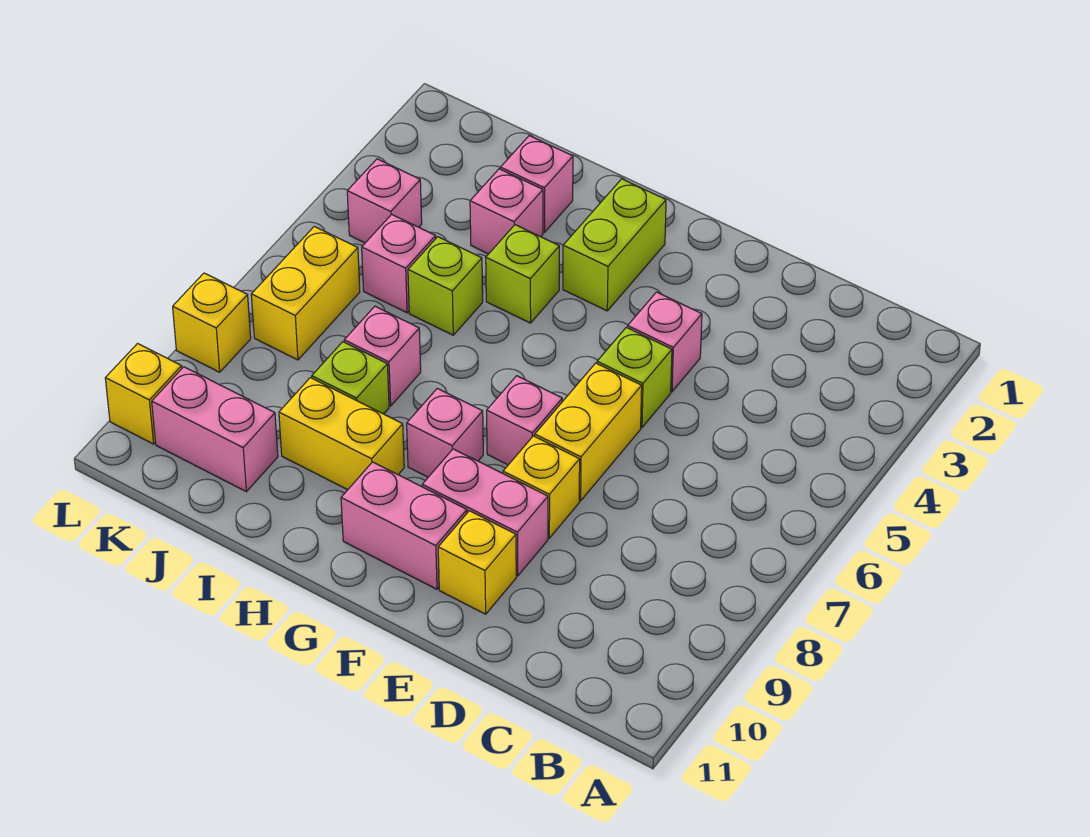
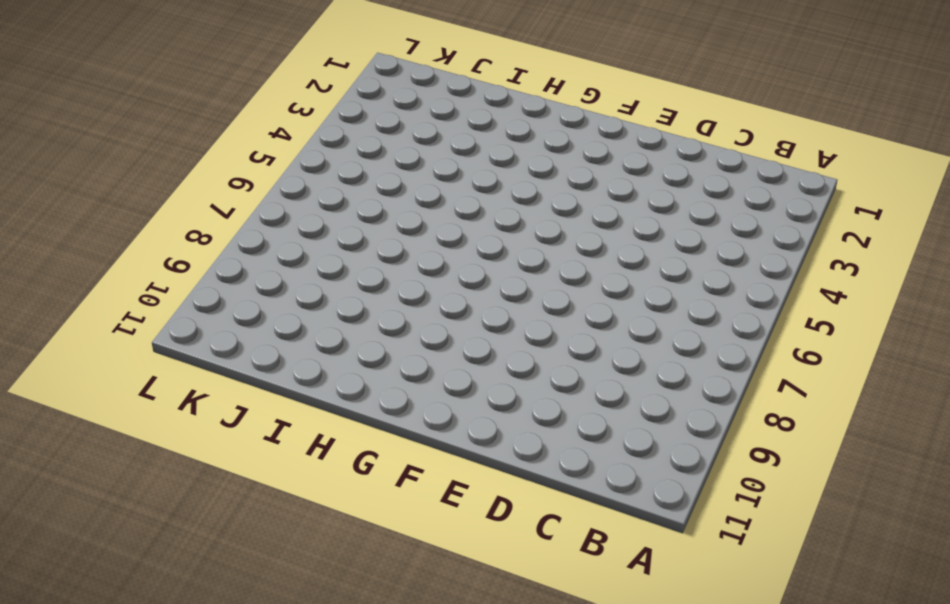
none -> pink 1x1 brick [628,292,702,392]
none -> lime 1x1 brick [597,327,672,428]
none -> yellow 1x2 brick [535,363,642,501]

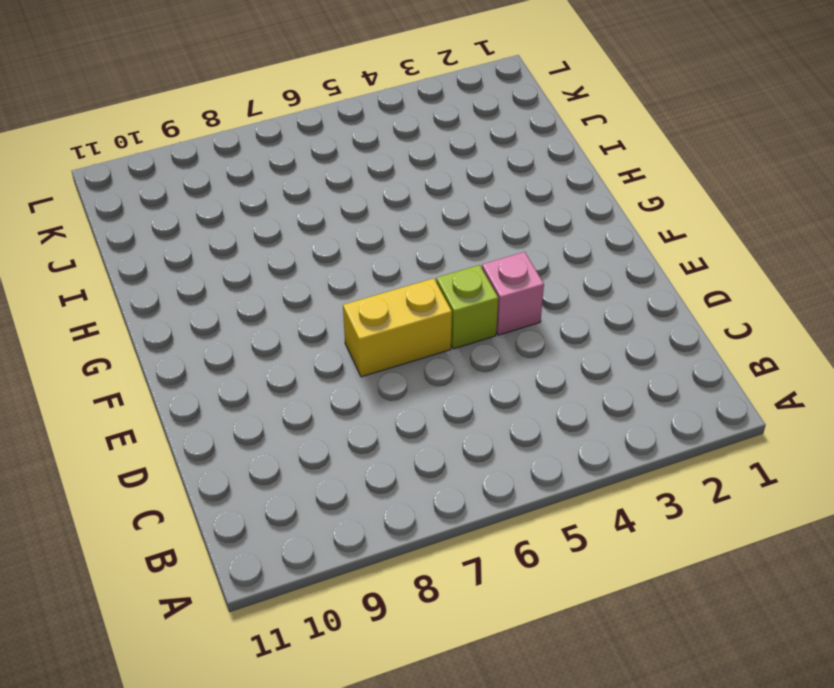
none -> yellow 1x1 brick [503,436,580,538]
none -> pink 1x2 brick [422,449,548,576]
none -> yellow 1x1 brick [438,511,516,614]

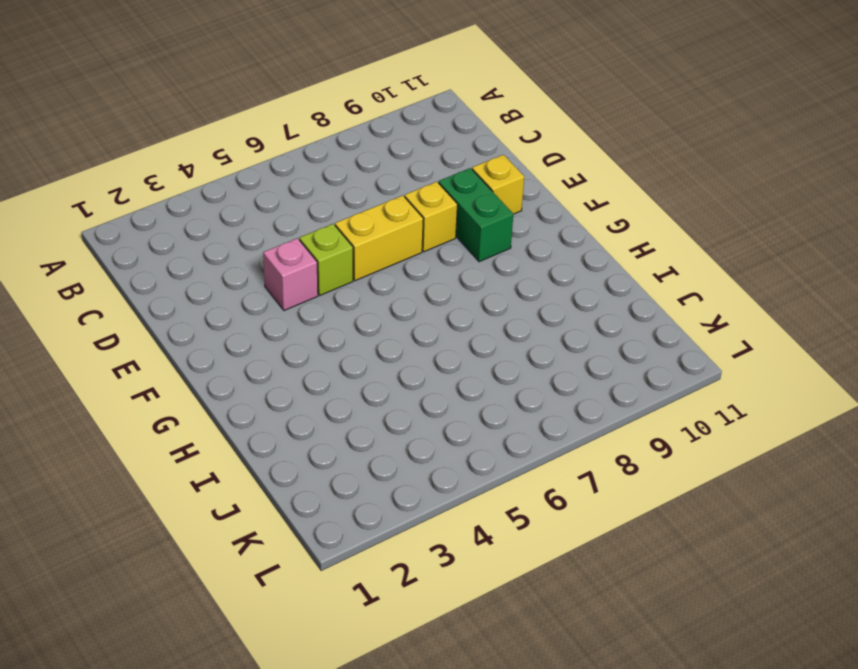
green 1x2 brick [439,168,513,262] -> pink 1x2 brick [422,449,548,576]
none -> pink 1x1 brick [487,376,562,465]
none -> pink 1x2 brick [341,462,467,589]
none -> lime 1x2 brick [563,179,666,311]

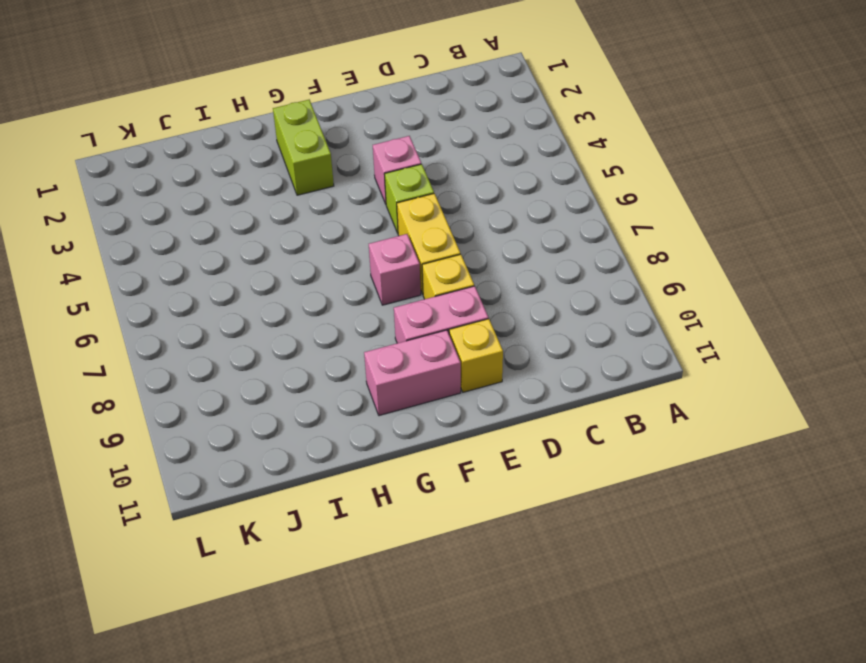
none -> pink 1x1 brick [407,388,483,477]
none -> lime 1x1 brick [486,225,559,323]
none -> yellow 1x2 brick [279,378,404,490]

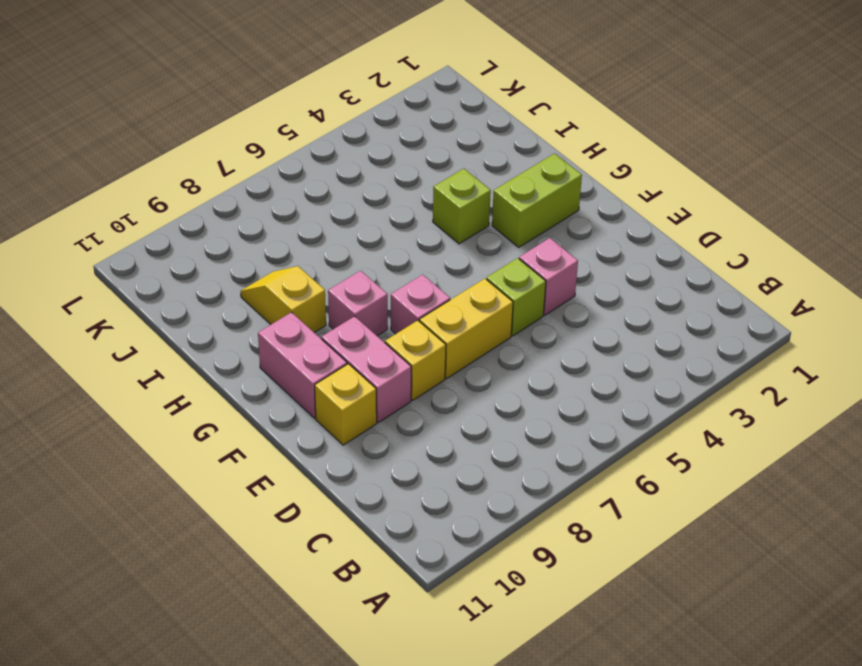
yellow 1x2 slope [241,266,326,333] -> yellow 1x2 brick [279,378,404,490]
none -> pink 1x1 brick [501,136,573,232]
none -> pink 1x1 brick [470,169,543,254]
none -> lime 1x1 brick [408,237,483,335]

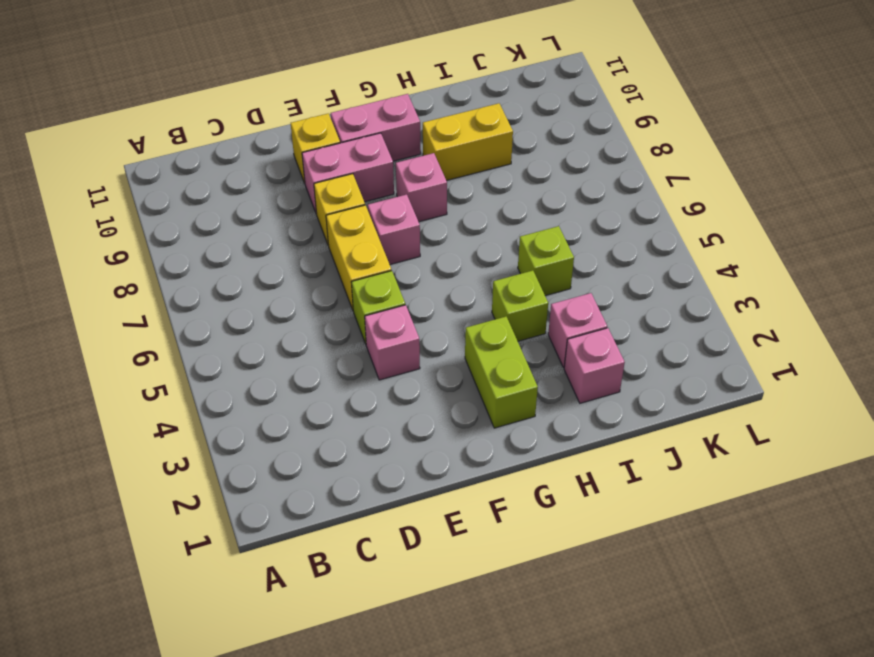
none -> pink 1x1 brick [344,306,421,406]
none -> lime 1x1 brick [312,342,389,414]
none -> pink 1x1 brick [362,214,436,313]

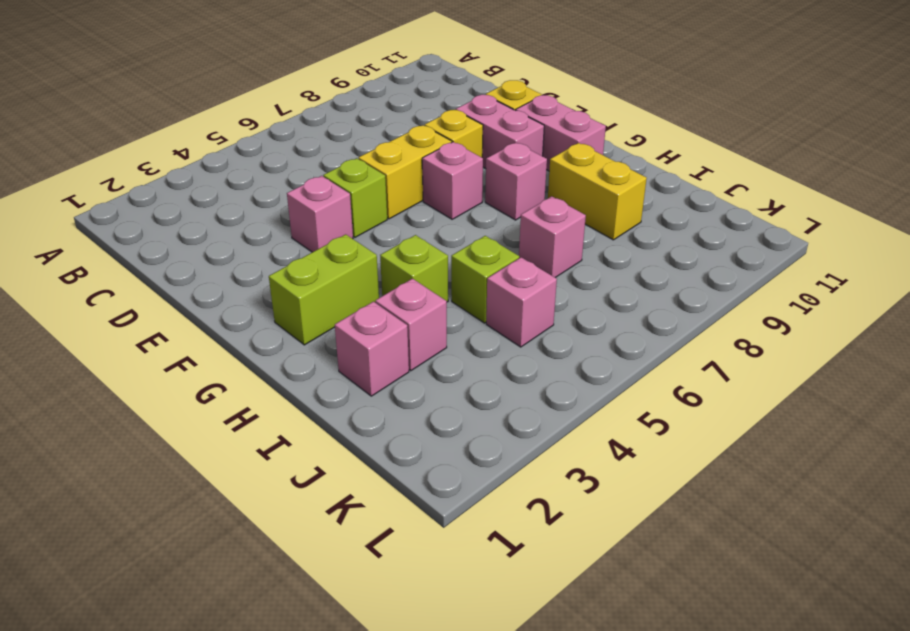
none -> lime 1x1 brick [312,342,389,414]
none -> pink 1x2 brick [152,367,278,492]
none -> pink 1x1 brick [347,159,422,243]

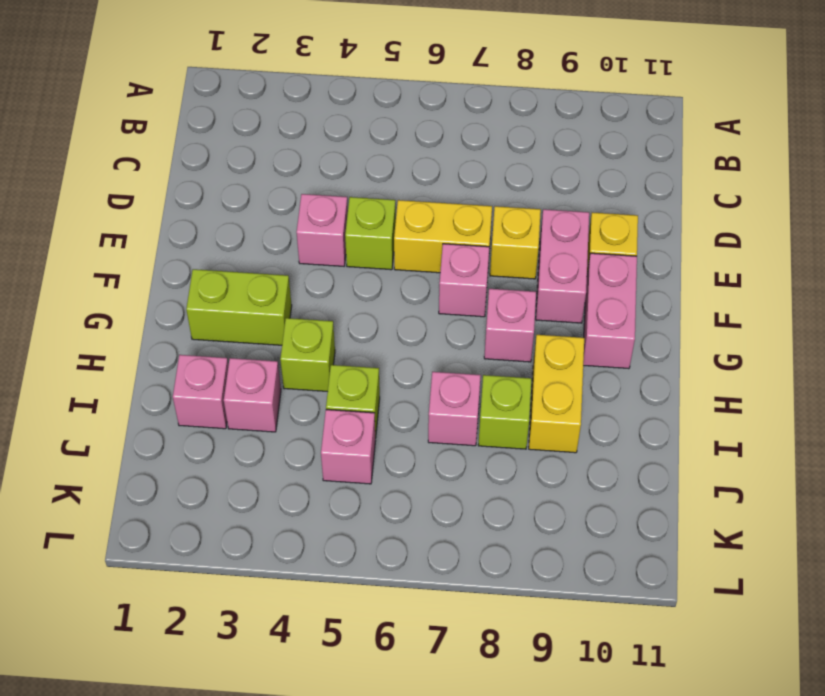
none -> pink 1x2 brick [152,367,278,492]
none -> pink 1x1 brick [347,159,422,243]
none -> yellow 1x2 brick [251,226,360,360]

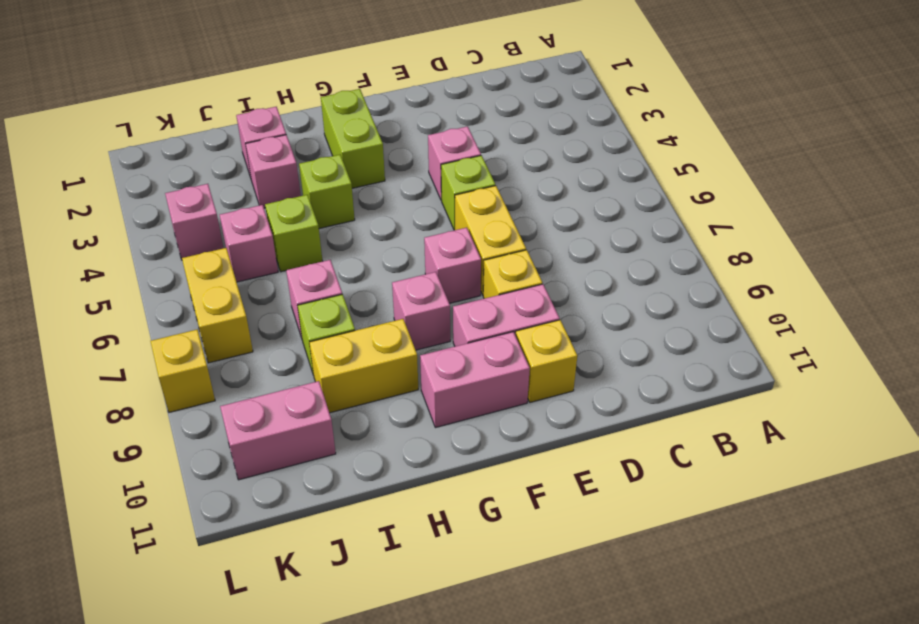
none -> yellow 1x1 brick [105,344,182,444]

